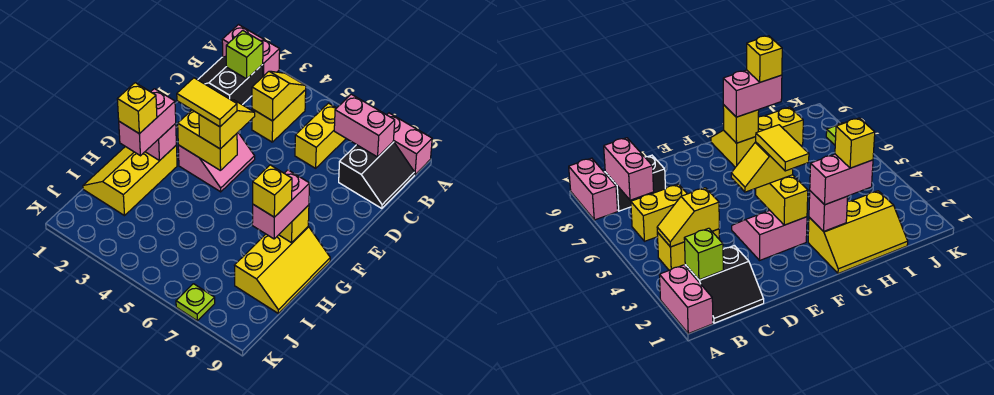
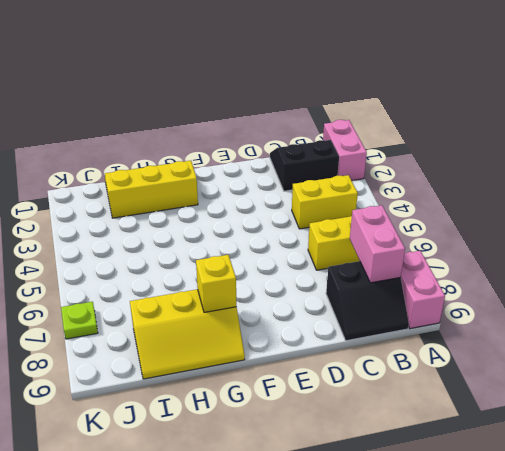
none -> pink 2x2 slope [178,133,255,192]
none -> lime 1x1 brick [226,30,263,79]
none -> yellow 1x2 slope [252,71,306,121]

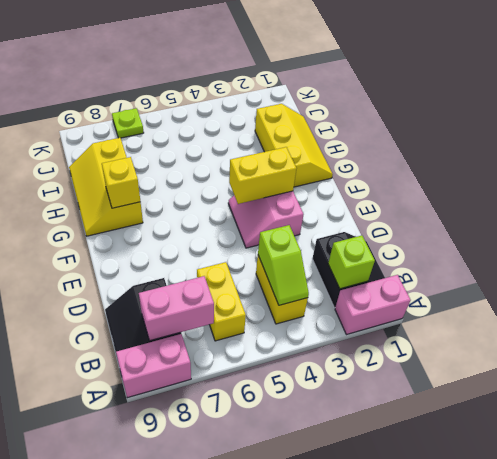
lime 1x2 slope [258,225,309,305] -> yellow 1x2 slope [252,71,306,121]
none -> pink 1x1 brick [145,124,176,161]
none -> yellow 1x2 slope [199,99,255,149]
none -> pink 1x2 brick [119,89,176,156]

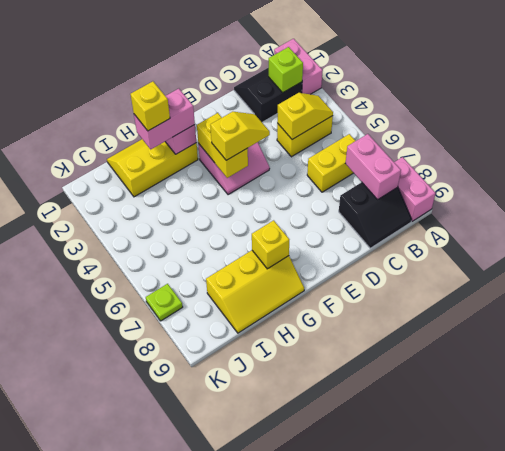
none -> pink 1x2 brick [252,170,310,239]
none -> yellow 1x2 tile [177,78,237,127]
none -> yellow 1x1 brick [253,165,292,217]

